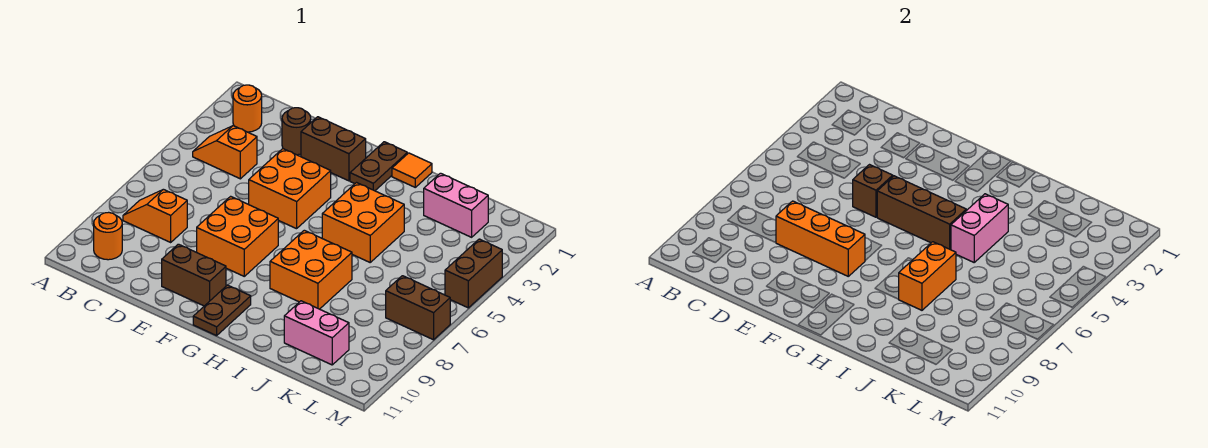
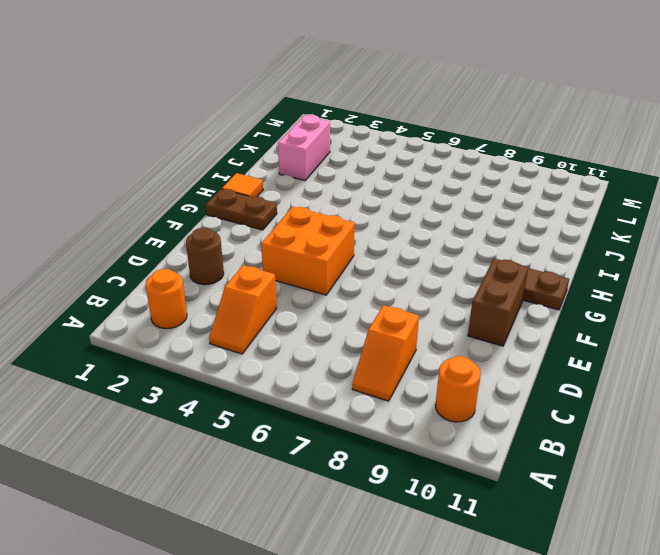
none -> brown 1x2 brick [301,117,366,181]
none -> orange 2x2 brick [197,196,278,276]
none -> orange 2x2 brick [322,183,404,262]

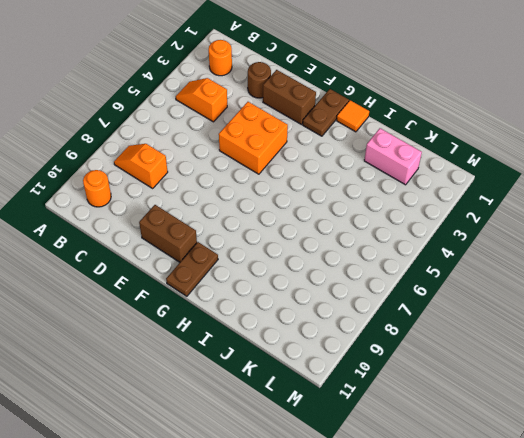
none -> orange 2x2 brick [197,196,278,276]
none -> orange 2x2 brick [322,183,404,262]
none -> orange 2x2 brick [270,230,352,309]

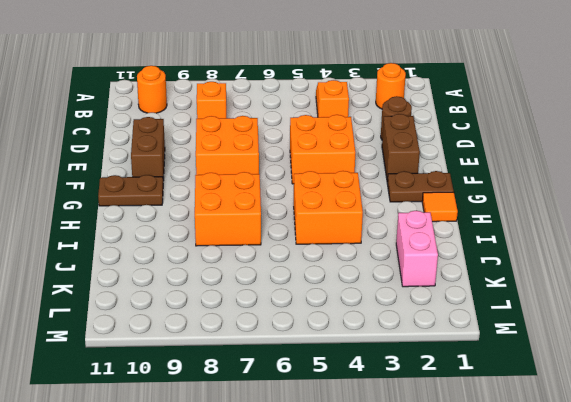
none -> pink 1x2 brick [284,301,349,365]
none -> brown 1x2 brick [386,276,450,340]
none -> brown 1x2 brick [445,239,502,308]

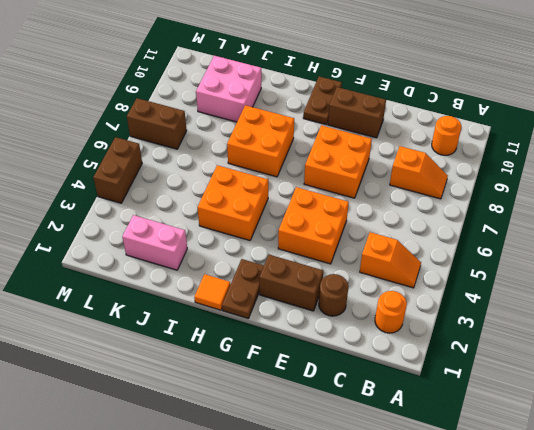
pink 2x2 brick [196,56,261,122] -> pink 1x2 brick [284,301,349,365]
none -> orange 1x3 brick [776,201,865,276]
none -> brown 1x1 brick [853,165,893,217]
none -> brown 1x3 brick [877,176,966,250]

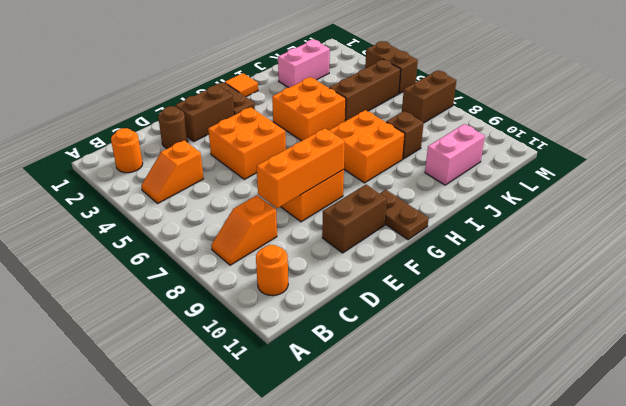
brown 1x3 brick [329,60,401,121] -> brown 1x3 brick moved to [877,176,966,250]
brown 1x1 brick [386,111,424,159] -> brown 1x1 brick moved to [853,165,893,217]
none -> pink 1x2 brick [951,194,1008,262]
none -> orange 1x2 brick [899,242,956,310]

